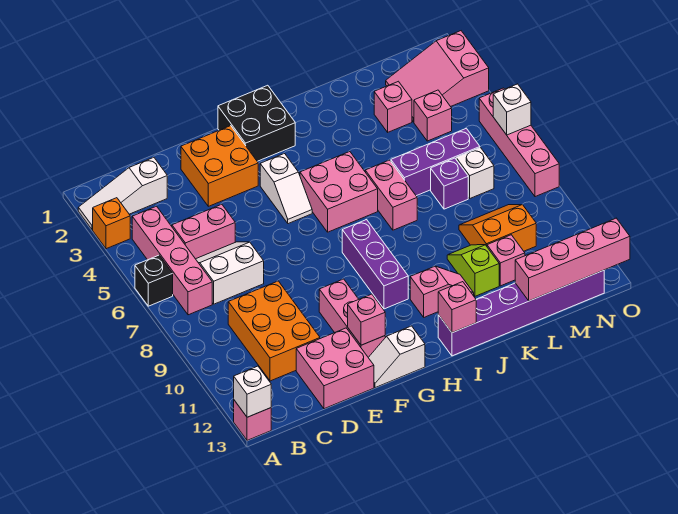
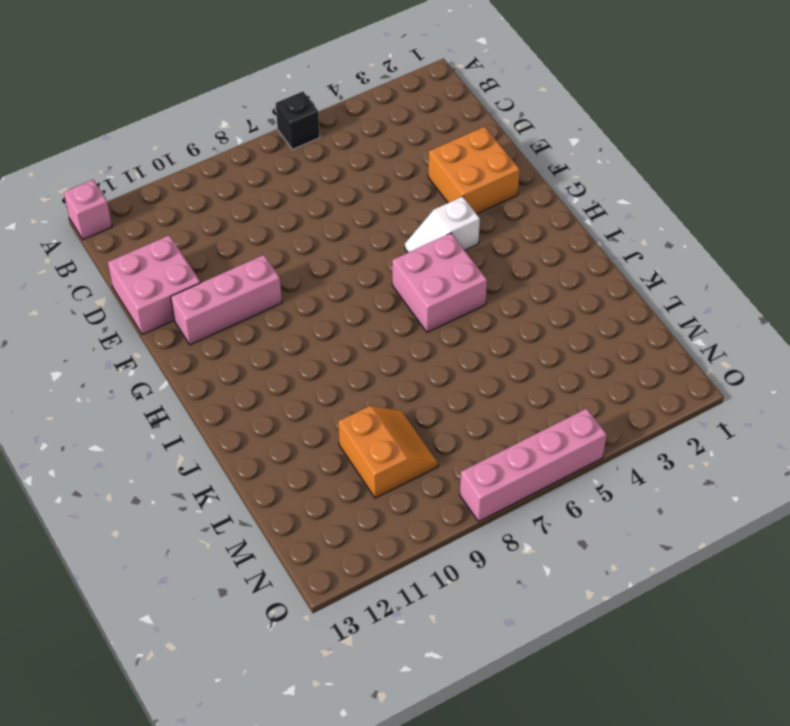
none -> white 1x3 slope [78,157,167,229]
none -> orange 1x1 brick [93,198,130,249]
none -> pink 1x4 brick [132,206,212,315]
none -> pink 1x2 brick [172,204,235,259]

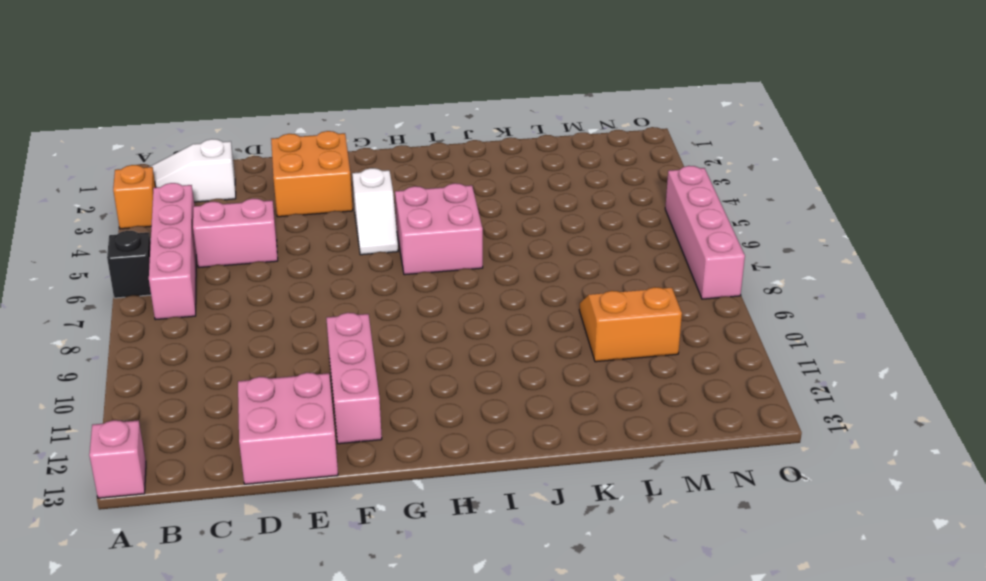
none -> white 2x2 slope [196,242,264,304]
none -> orange 2x3 brick [228,281,320,381]
none -> white 1x2 slope [368,326,425,388]
none -> black 2x2 brick [218,85,295,161]

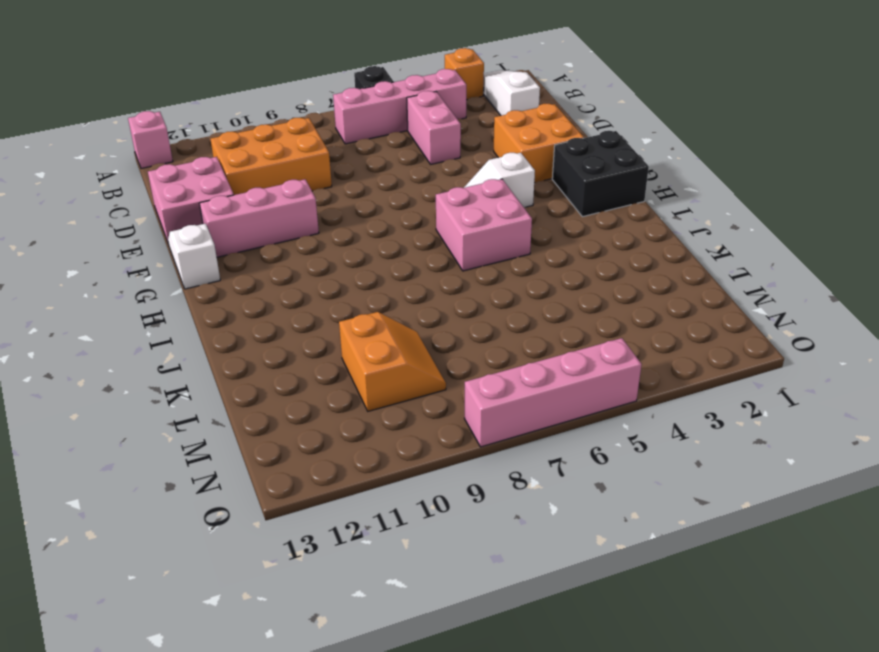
none -> white 2x2 slope [196,242,264,304]
none -> purple 1x3 brick [342,220,408,309]
none -> pink 1x2 slope [410,266,474,317]
none -> purple 1x6 brick [438,270,604,356]

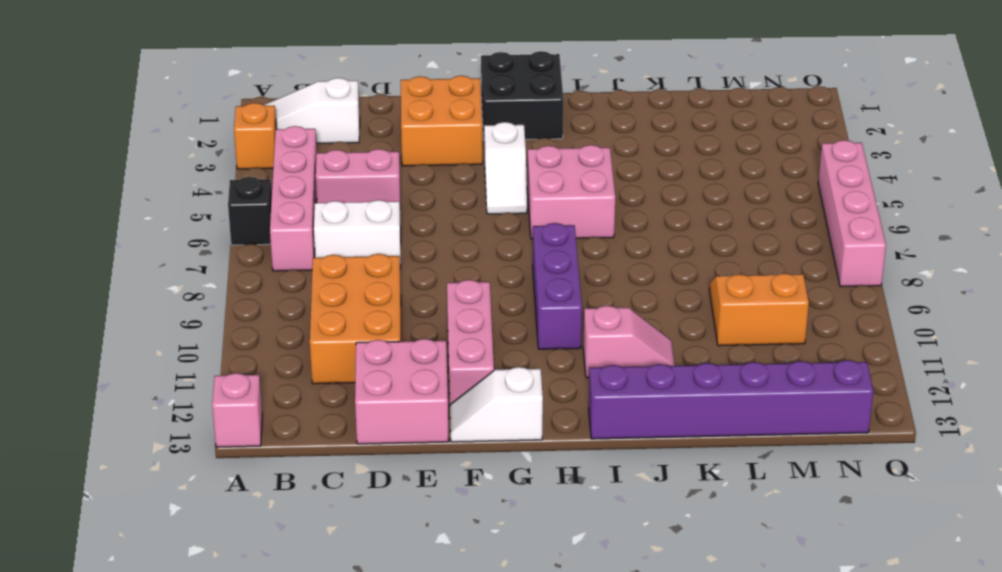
none -> pink 1x2 brick [365,160,417,230]
none -> purple 1x3 brick [391,128,480,196]
none -> lime 1x2 slope [447,245,499,296]
none -> pink 1x1 brick [374,81,412,132]

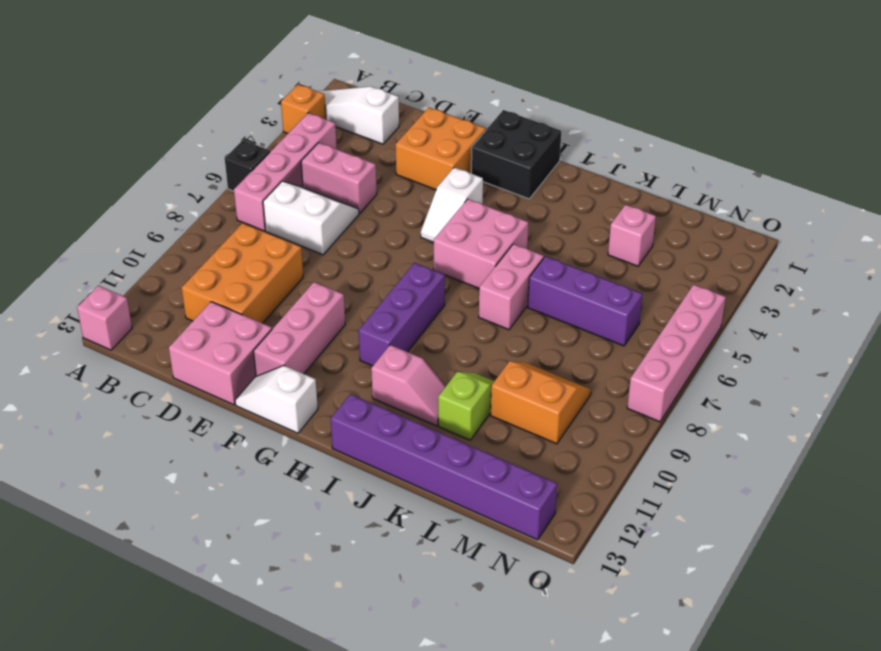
none -> purple 1x1 brick [431,158,468,209]
none -> pink 1x1 brick [487,235,525,286]
none -> pink 2x3 slope [386,31,489,122]
none -> pink 1x1 brick [414,90,452,141]

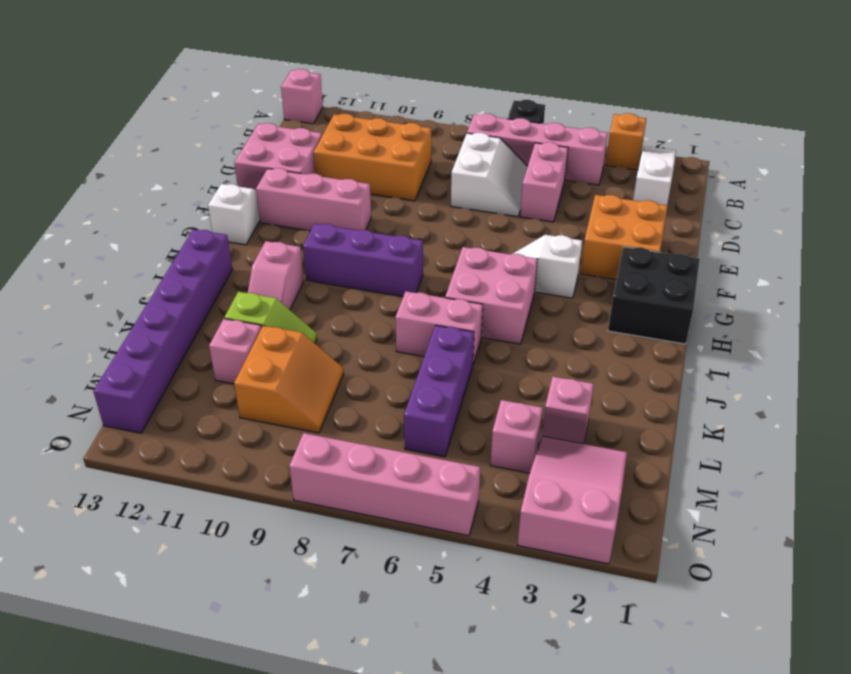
none -> purple 1x1 brick [431,158,468,209]
none -> white 1x1 brick [456,148,494,198]
none -> white 1x1 brick [234,366,271,417]
none -> pink 1x1 brick [348,294,385,345]

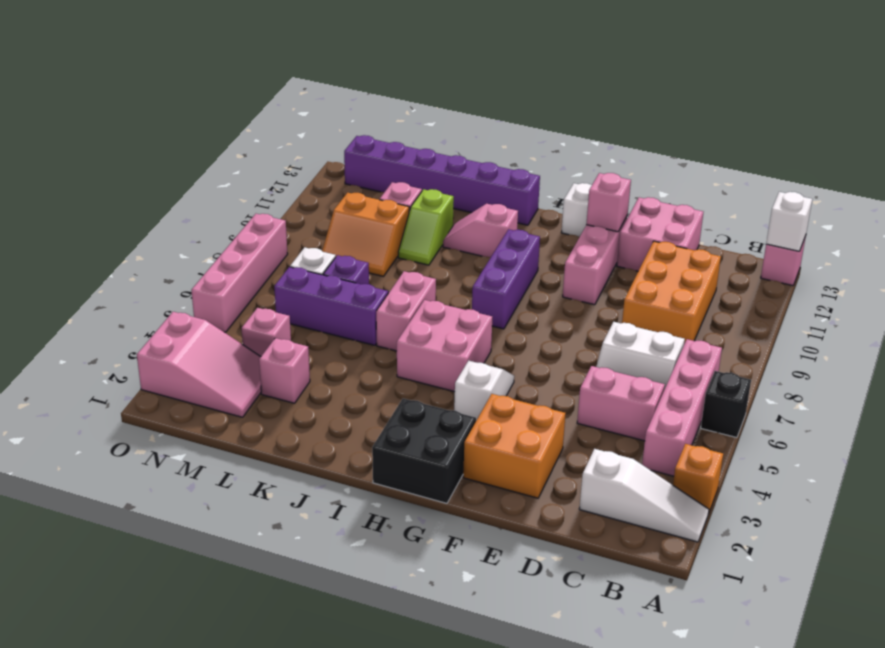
none -> pink 1x1 brick [438,282,476,333]
none -> pink 1x4 brick [515,218,630,301]
none -> white 1x1 brick [493,84,531,135]

